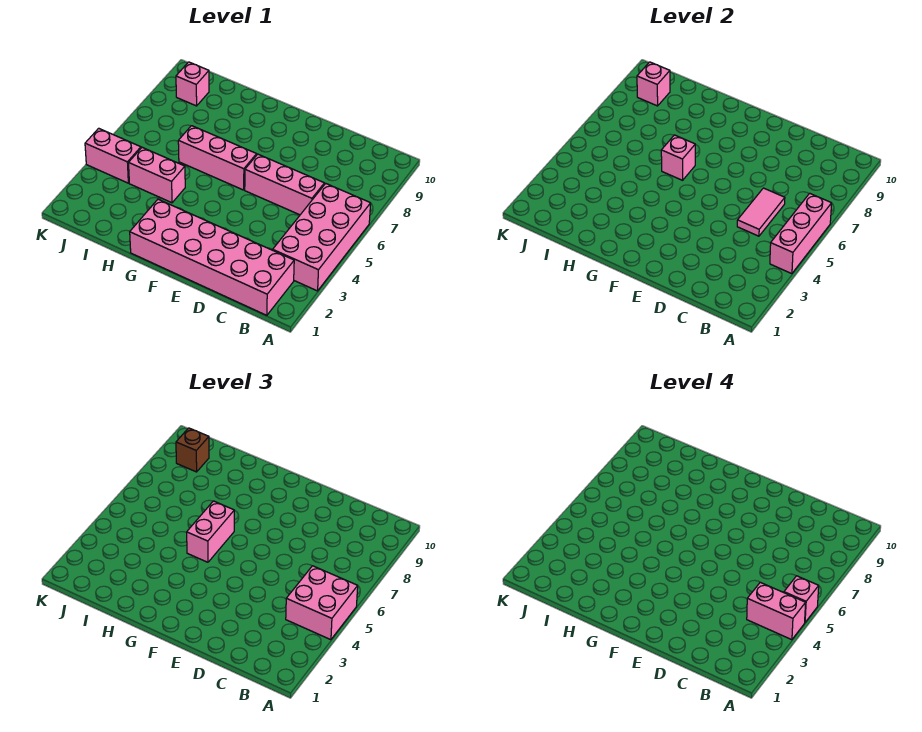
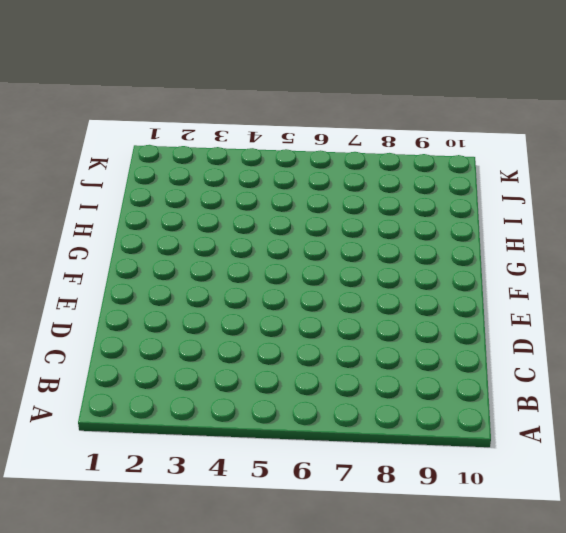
none -> pink 2x4 brick [273,184,371,291]
none -> pink 2x6 brick [130,199,294,315]
none -> pink 1x3 brick [245,154,324,215]

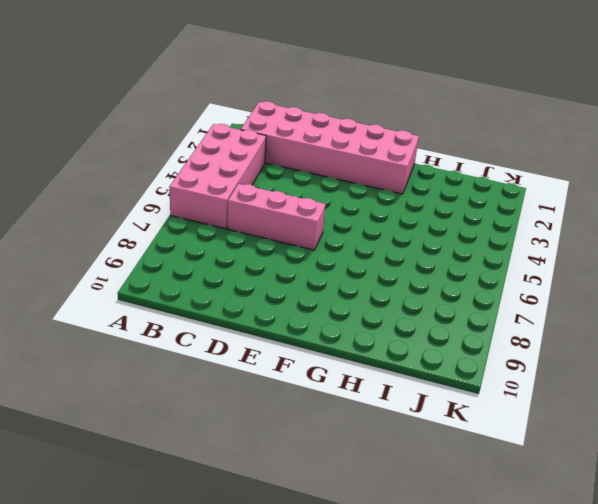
none -> pink 1x3 brick [178,126,257,190]
none -> pink 1x2 brick [129,147,185,203]
none -> pink 1x2 brick [85,128,141,183]

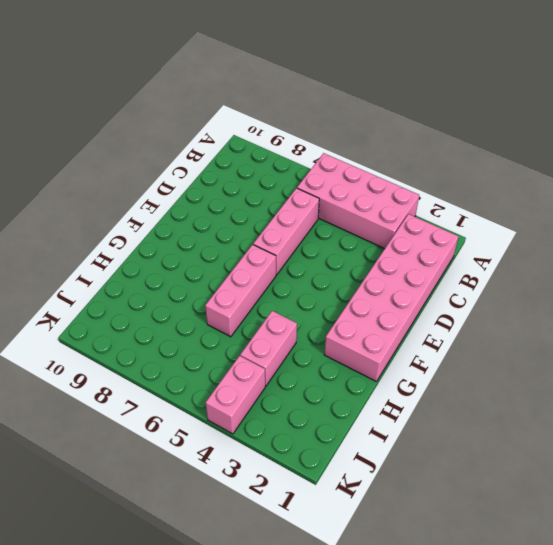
none -> pink 1x1 brick [176,62,209,106]
none -> pink 1x3 brick [770,193,832,274]
none -> pink 1x2 tile [737,188,785,236]

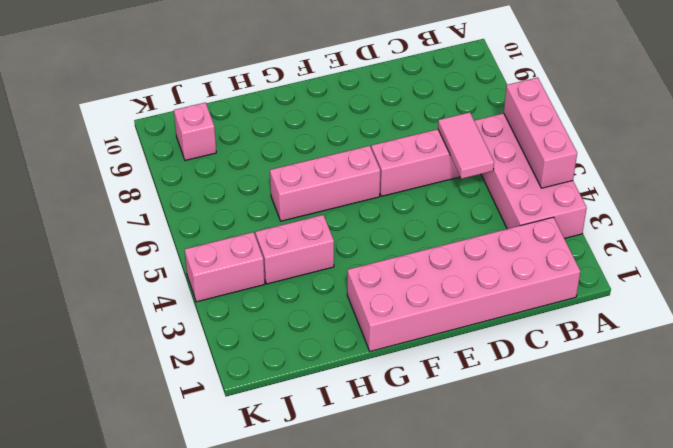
none -> pink 1x1 brick [661,135,695,180]
none -> pink 1x1 brick [637,62,670,106]
none -> pink 2x2 brick [286,566,358,640]

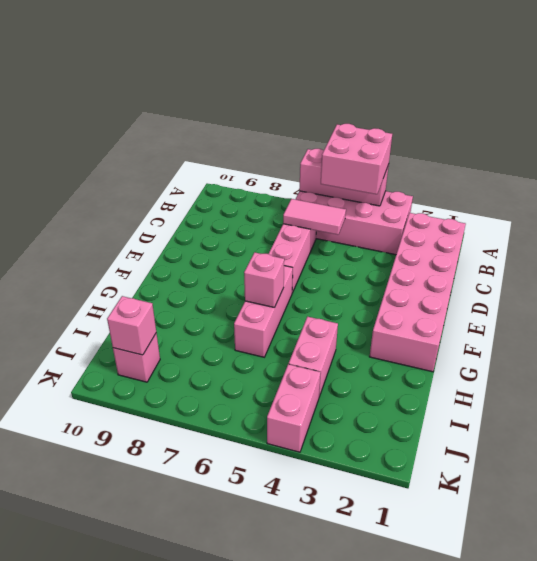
none -> pink 1x2 brick [187,501,234,562]
none -> brown 1x1 brick [176,428,209,472]
none -> pink 1x2 brick [747,582,806,640]

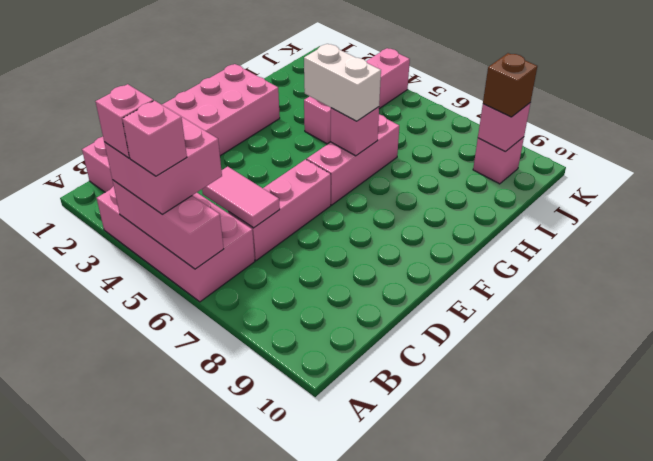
pink 1x1 brick [96,84,153,158] -> pink 1x2 brick [747,582,806,640]
white 1x2 brick [304,44,381,121] -> pink 1x2 brick [187,501,234,562]

